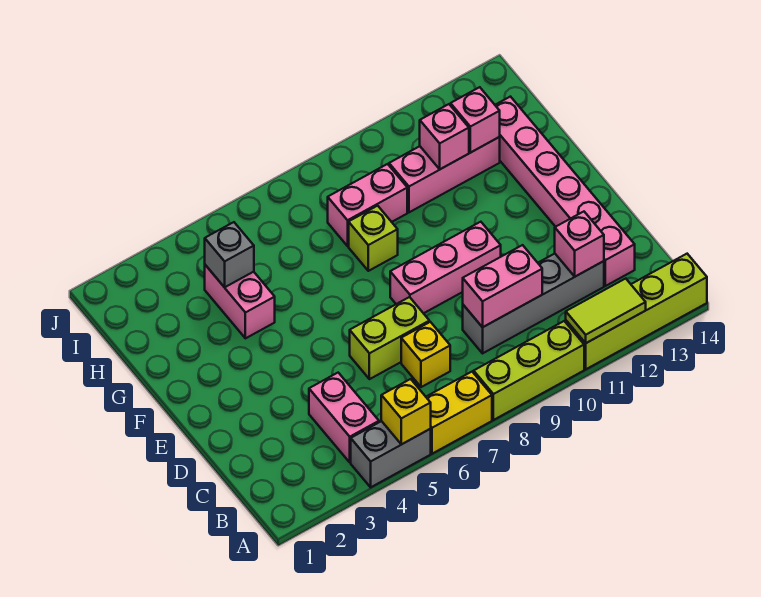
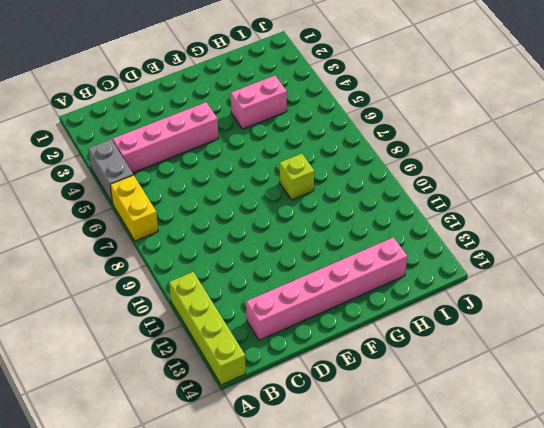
pink 1x4 brick [113,102,218,173] -> pink 1x2 brick [309,373,379,462]
none -> lime 1x3 brick [474,321,584,420]
none -> yellow 1x1 brick [401,322,450,387]
none -> grey 1x4 brick [463,254,604,353]

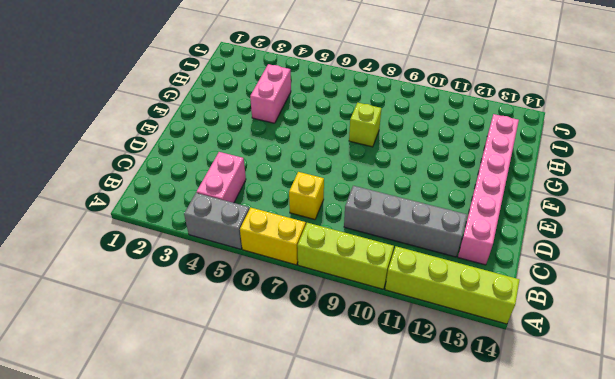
none -> lime 1x2 brick [350,297,429,379]
none -> pink 1x3 brick [390,222,501,313]
none -> pink 1x2 brick [328,164,407,246]

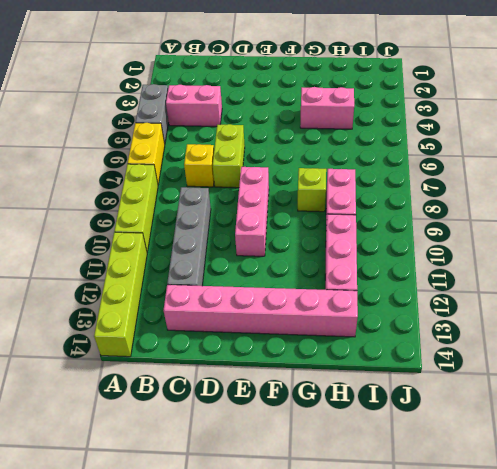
none -> yellow 1x1 brick [381,379,431,444]
none -> lime 1x2 tile [566,279,646,343]
none -> pink 1x2 brick [463,245,542,327]

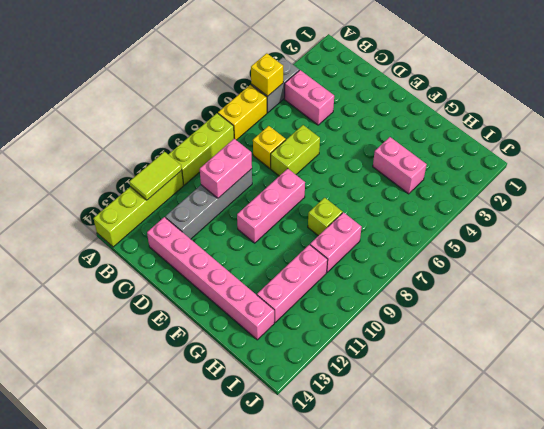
none -> pink 1x1 brick [555,212,604,277]
none -> grey 1x1 brick [205,222,254,287]
none -> pink 1x1 brick [420,104,469,169]

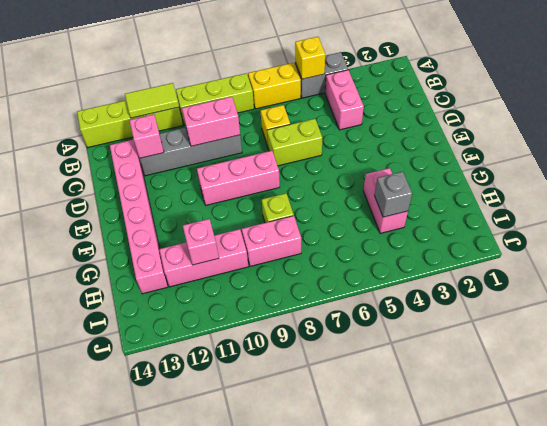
none -> pink 1x1 brick [451,87,500,152]

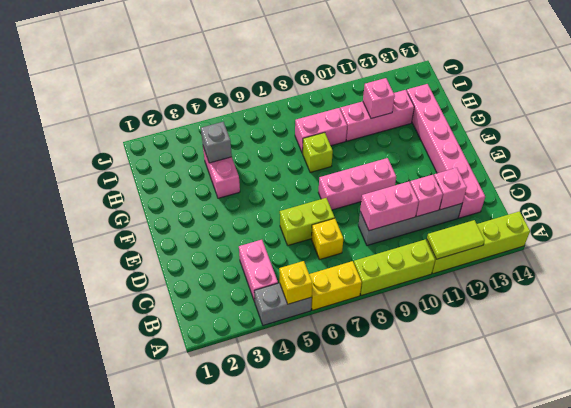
pink 1x1 brick [410,175,443,216] -> pink 1x1 brick moved to [451,87,500,152]

